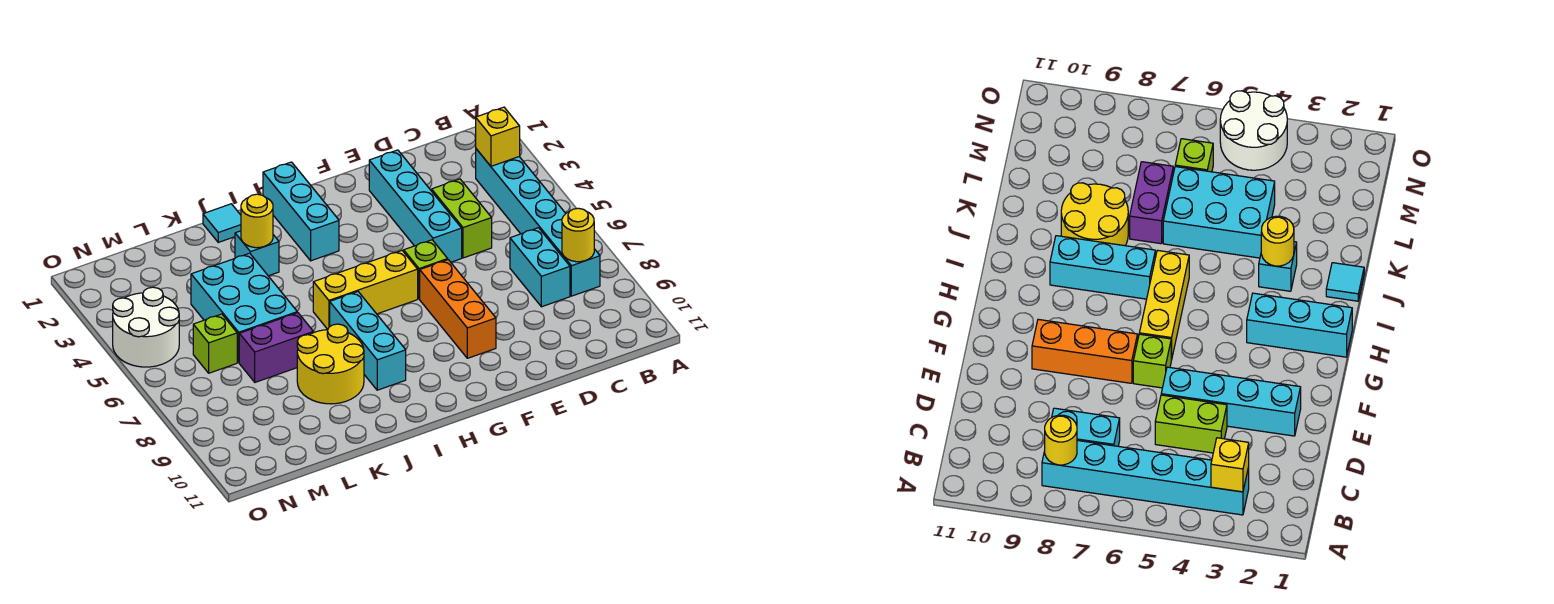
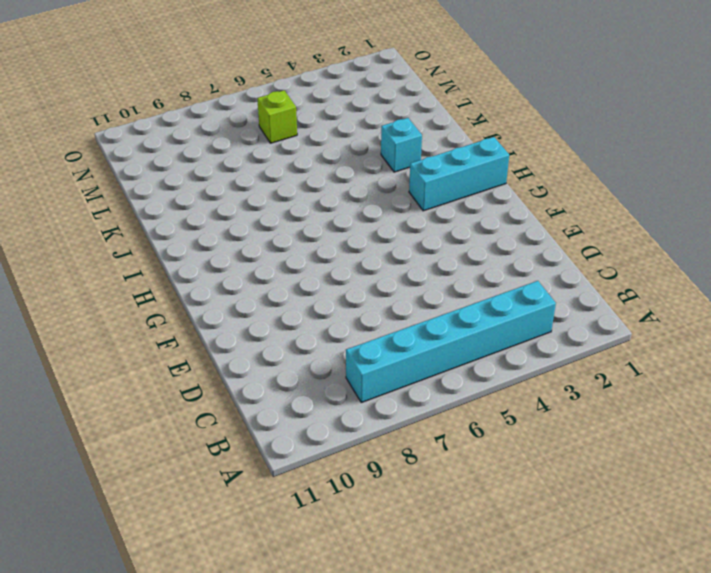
none -> cyan 1x2 brick [510,228,570,307]
none -> lime 1x2 brick [432,179,492,258]
none -> cyan 1x4 brick [369,150,462,262]

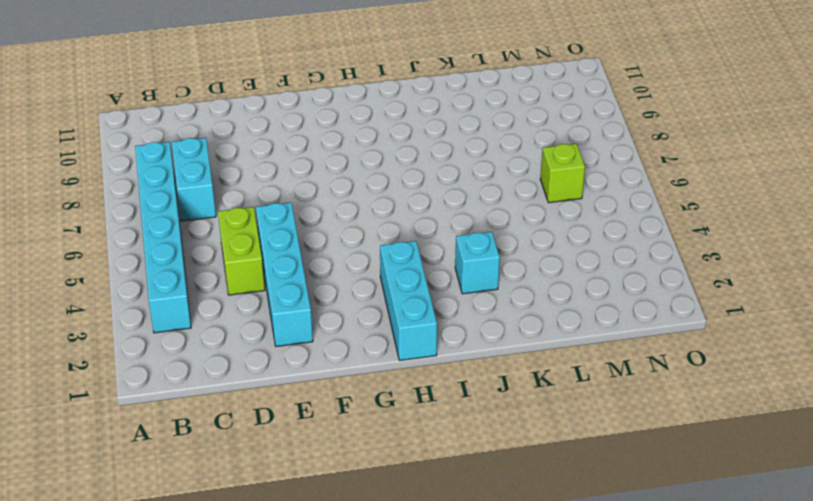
none -> lime 1x1 brick [404,240,448,299]
none -> orange 1x3 brick [420,260,496,358]
none -> yellow 1x3 brick [313,251,418,329]

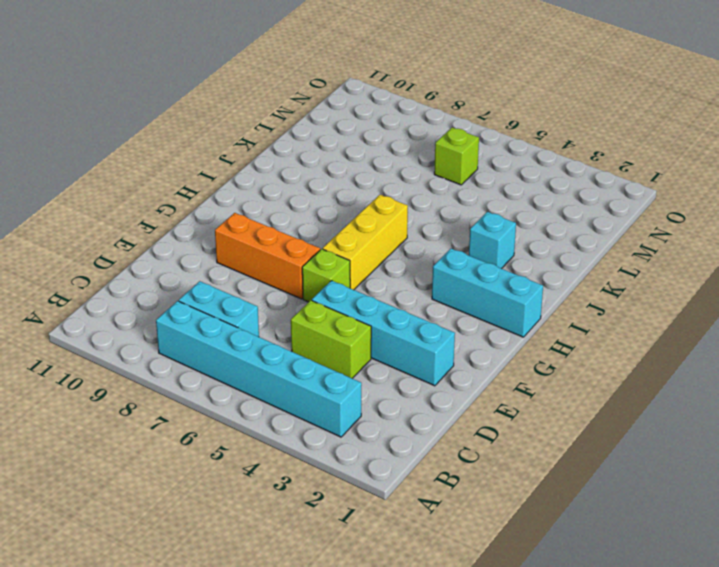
none -> cyan 1x3 brick [330,292,406,390]
none -> cyan 1x1 tile [203,204,241,242]
none -> yellow 2x2 round brick [297,324,364,404]

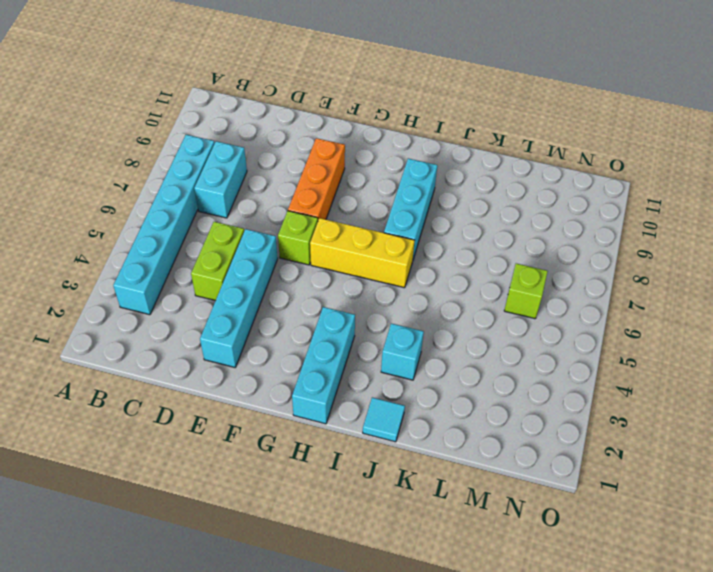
none -> yellow 2x2 round brick [297,324,364,404]
none -> cyan 2x3 brick [191,253,297,362]
none -> purple 1x2 brick [239,313,313,382]

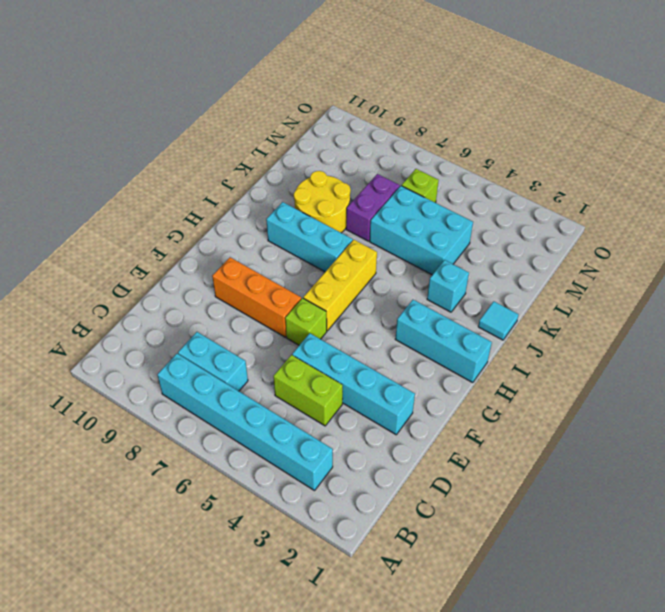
none -> white 2x2 round brick [113,287,179,367]
none -> yellow 1x1 brick [475,107,520,166]
none -> yellow 1x1 round brick [562,208,594,262]

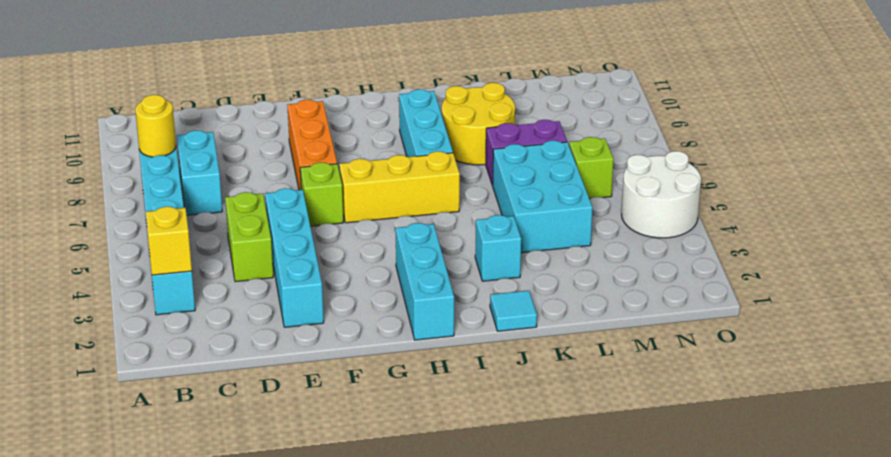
none -> yellow 1x1 round brick [241,194,273,248]

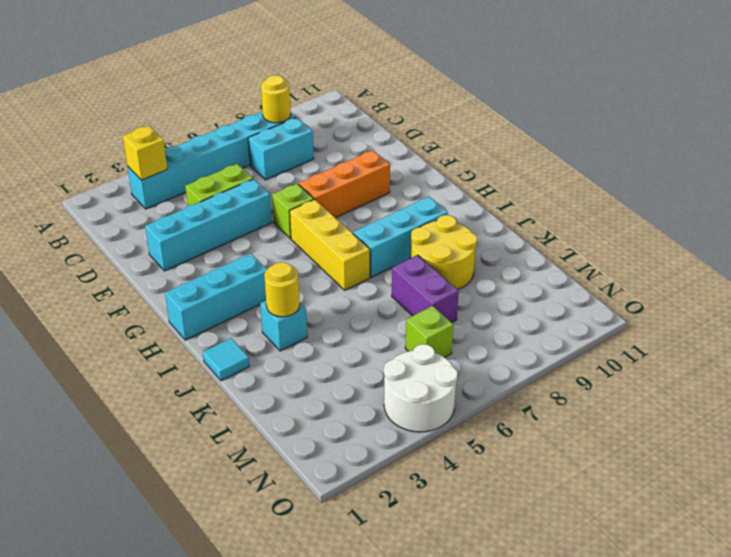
none -> cyan 2x3 brick [191,253,297,362]

